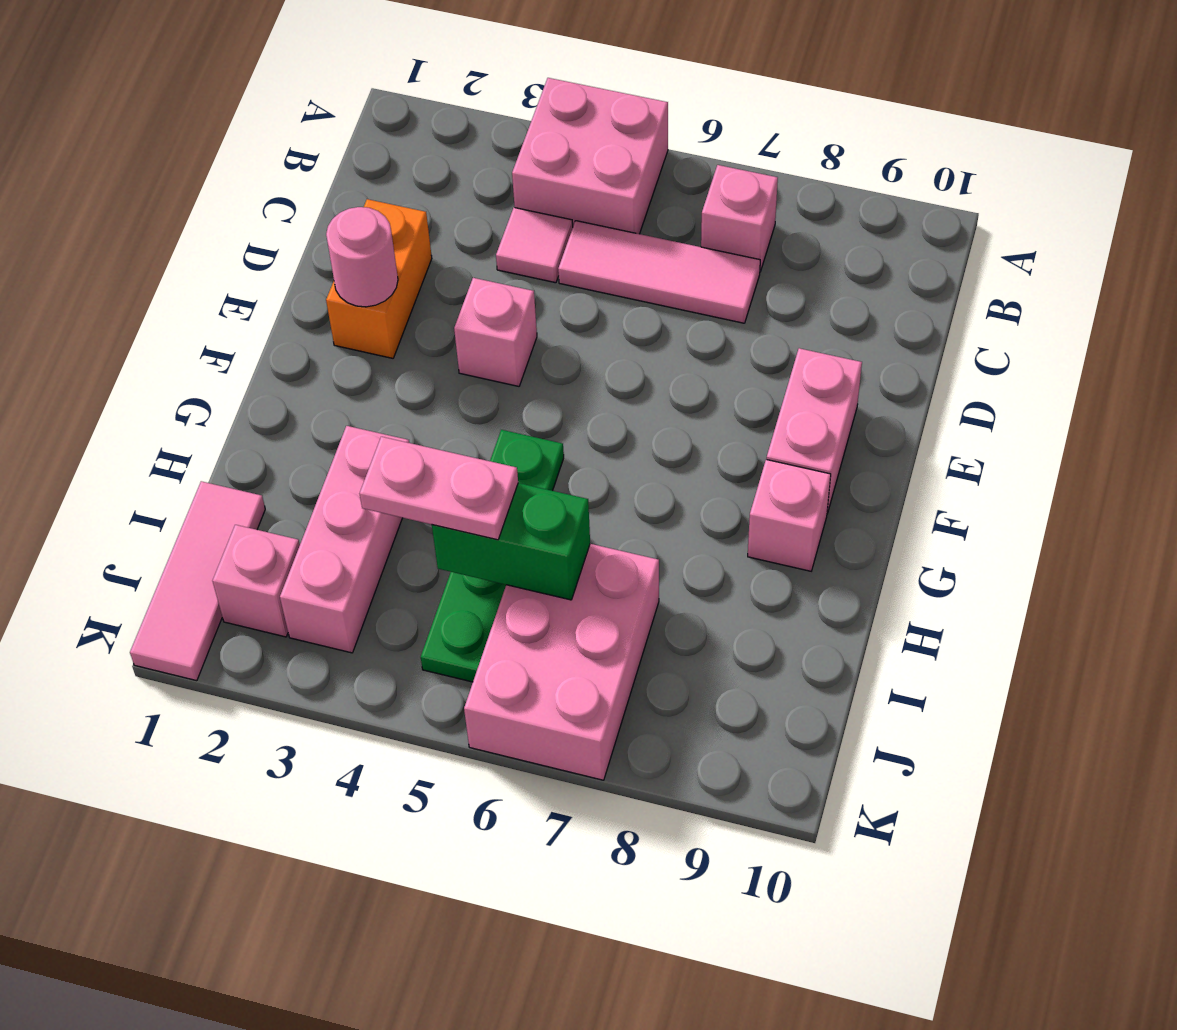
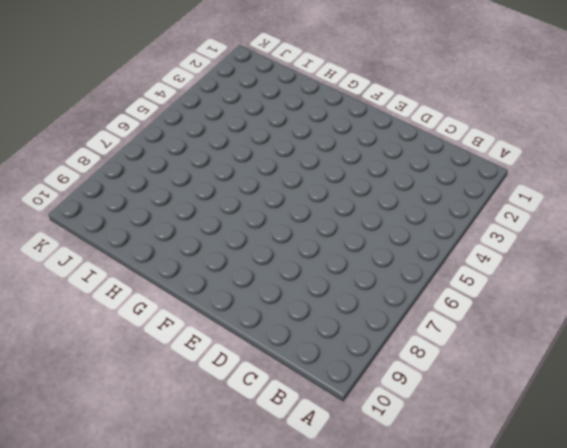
none -> pink 2x2 brick [512,78,668,234]
none -> pink 1x1 brick [701,165,778,272]
none -> pink 1x1 tile [496,208,573,283]

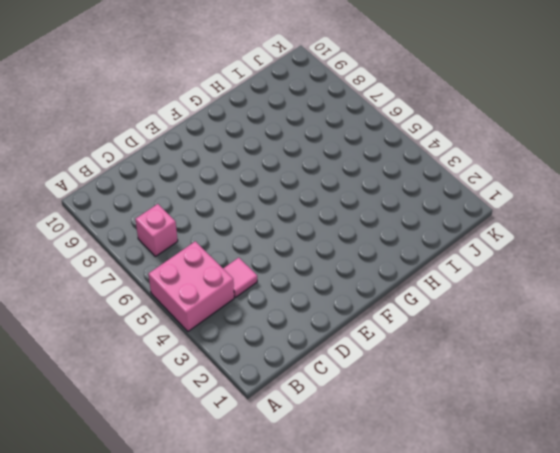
none -> pink 1x3 tile [558,221,760,323]
none -> orange 1x2 brick [326,199,432,358]
none -> pink 1x1 brick [454,278,537,386]

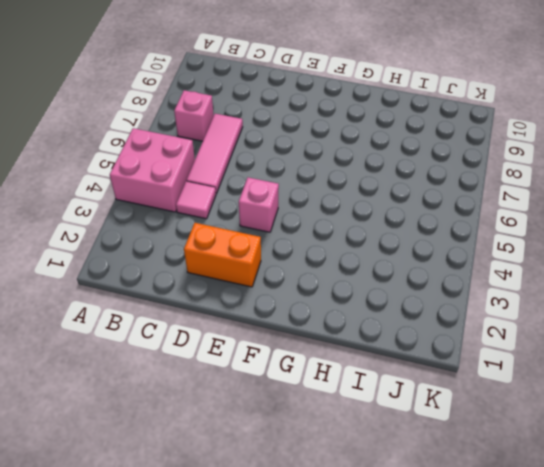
none -> pink 1x2 brick [767,348,862,514]
none -> green 1x4 plate [421,430,564,682]
none -> pink 1x1 brick [748,459,831,571]

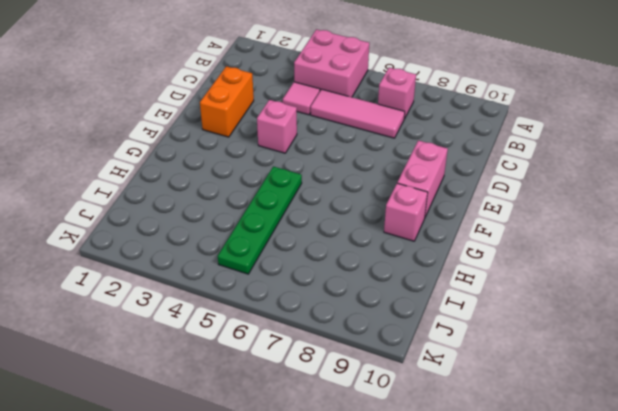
none -> pink 1x3 brick [280,426,409,653]
none -> pink 1x3 tile [130,481,265,681]
none -> pink 2x3 brick [464,543,659,780]

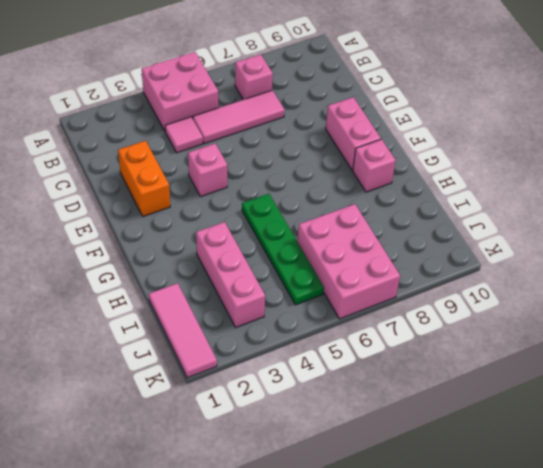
none -> pink 1x1 brick [212,525,300,637]
none -> pink 1x1 round brick [326,207,398,307]
none -> green 1x2 brick [432,483,590,600]

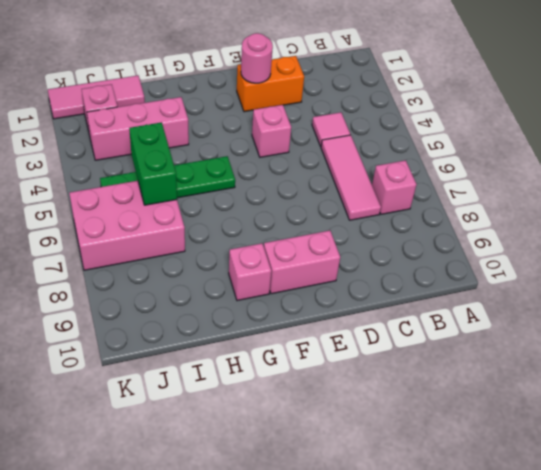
none -> pink 2x2 brick [512,78,668,234]
none -> pink 1x2 plate [359,437,518,540]

